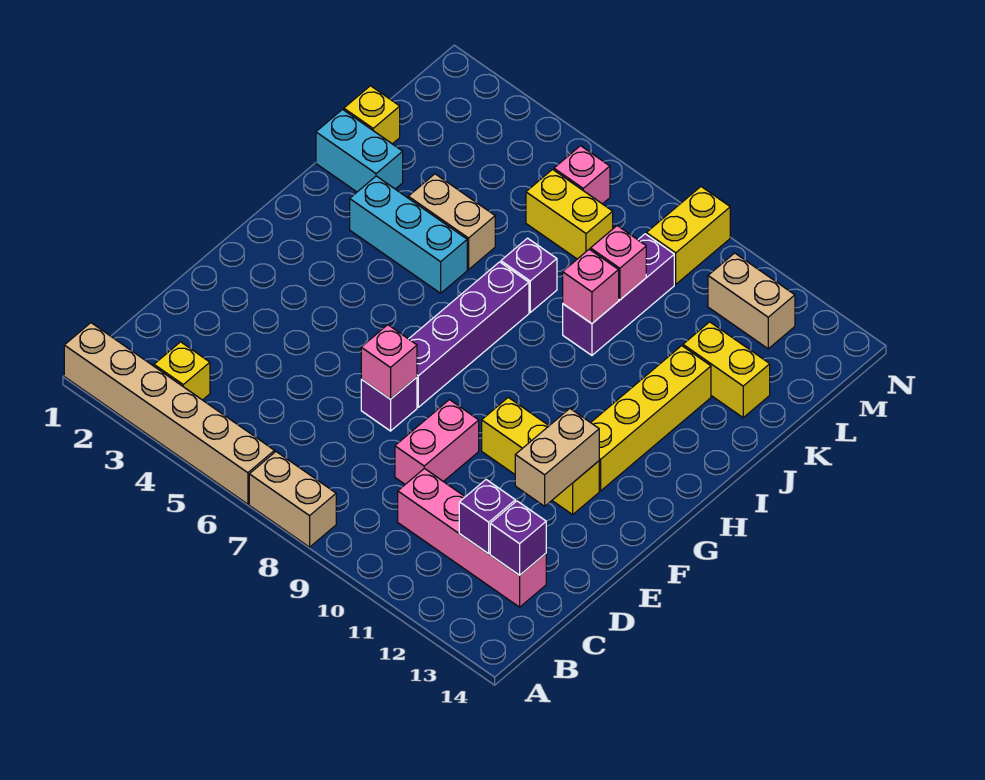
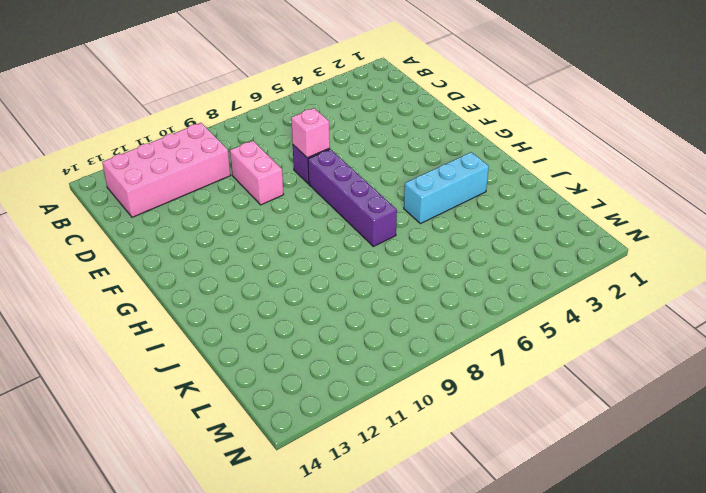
pink 2x4 brick [102,123,231,217] -> pink 1x4 brick [398,468,546,607]
none -> tan 1x6 brick [64,323,275,504]
none -> tan 1x2 brick [249,452,336,547]
none -> yellow 1x1 brick [154,342,210,400]

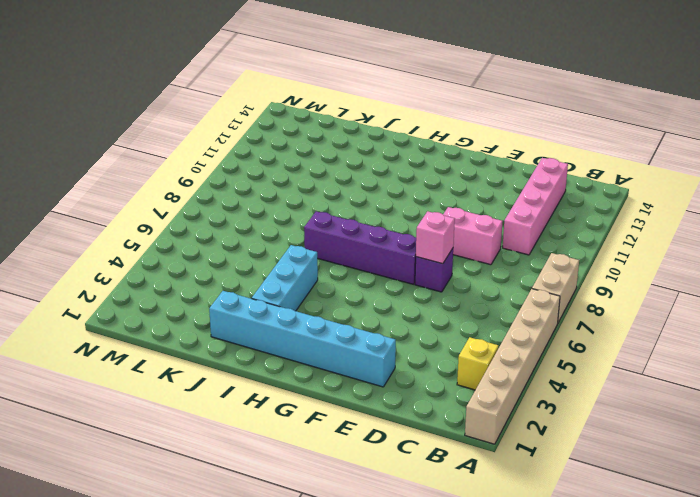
cyan 1x6 brick [209,291,396,387] -> cyan 1x2 brick [316,110,403,192]
none -> yellow 1x3 brick [482,397,599,515]
none -> yellow 1x4 brick [591,346,711,491]
none -> tan 1x2 brick [408,174,495,270]

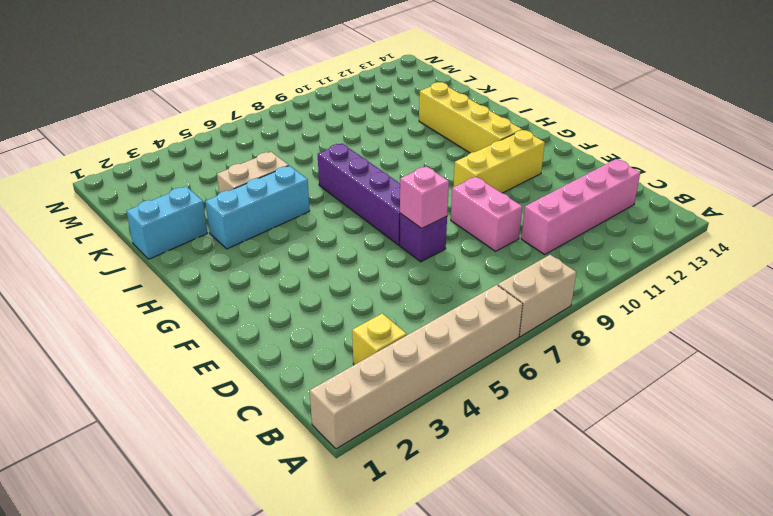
none -> purple 1x1 brick [501,238,557,312]
none -> purple 1x3 brick [563,234,674,355]
none -> yellow 1x1 brick [344,86,400,144]

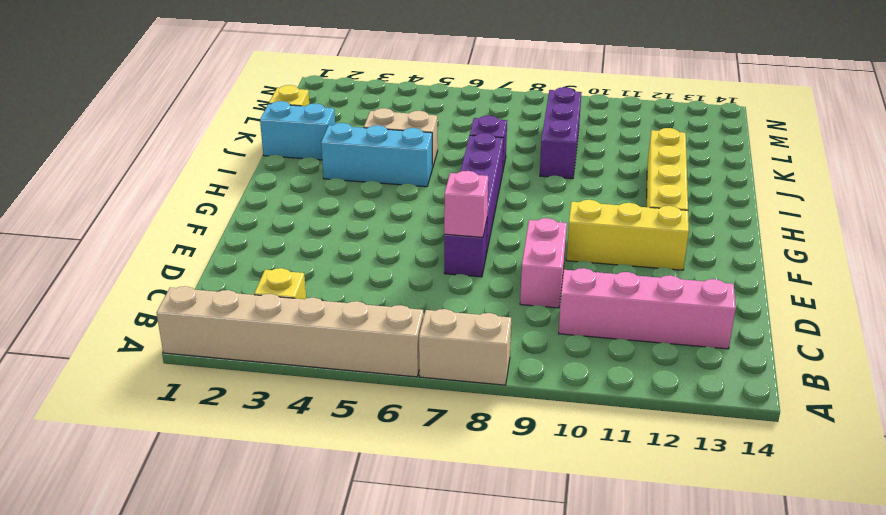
none -> yellow 1x2 brick [683,322,770,418]
none -> yellow 1x2 brick [526,169,613,259]
none -> pink 1x1 brick [554,146,610,204]

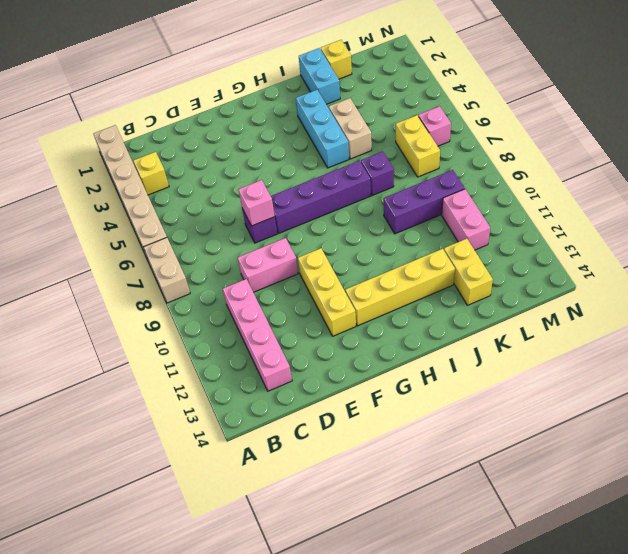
pink 1x2 brick [442,189,490,250] -> none
none -> yellow 1x2 brick [646,187,730,284]
none -> tan 1x2 brick [708,253,795,349]
none -> purple 1x1 brick [459,480,515,554]

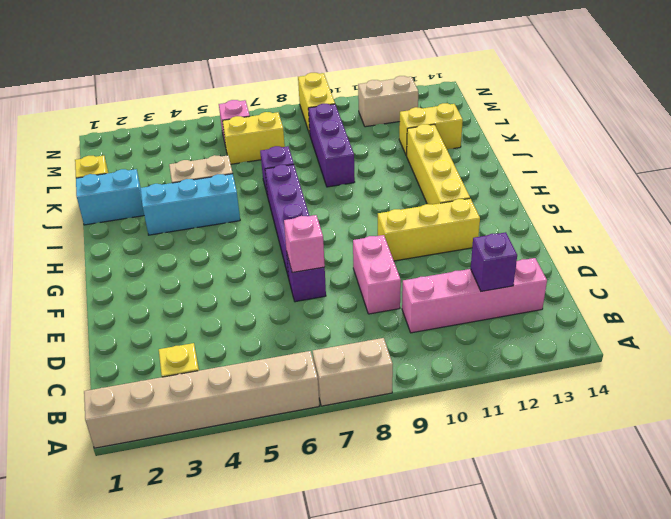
none -> purple 1x1 brick [490,501,546,575]
none -> tan 1x2 brick [515,409,599,506]
none -> pink 1x1 brick [563,249,619,324]

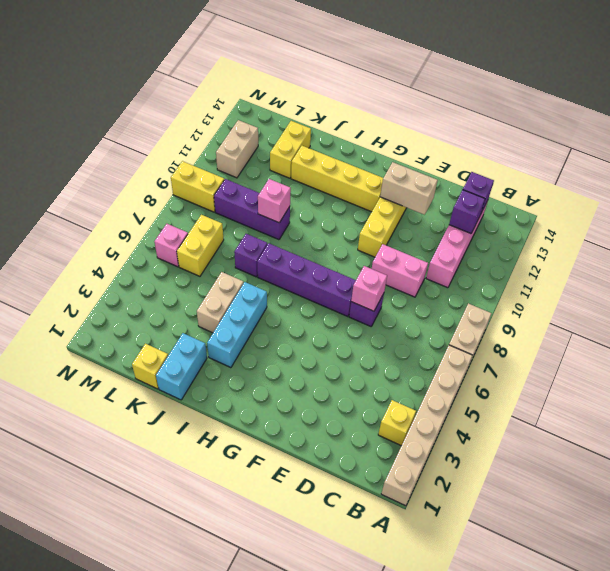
none -> pink 1x1 brick [591,226,646,300]

